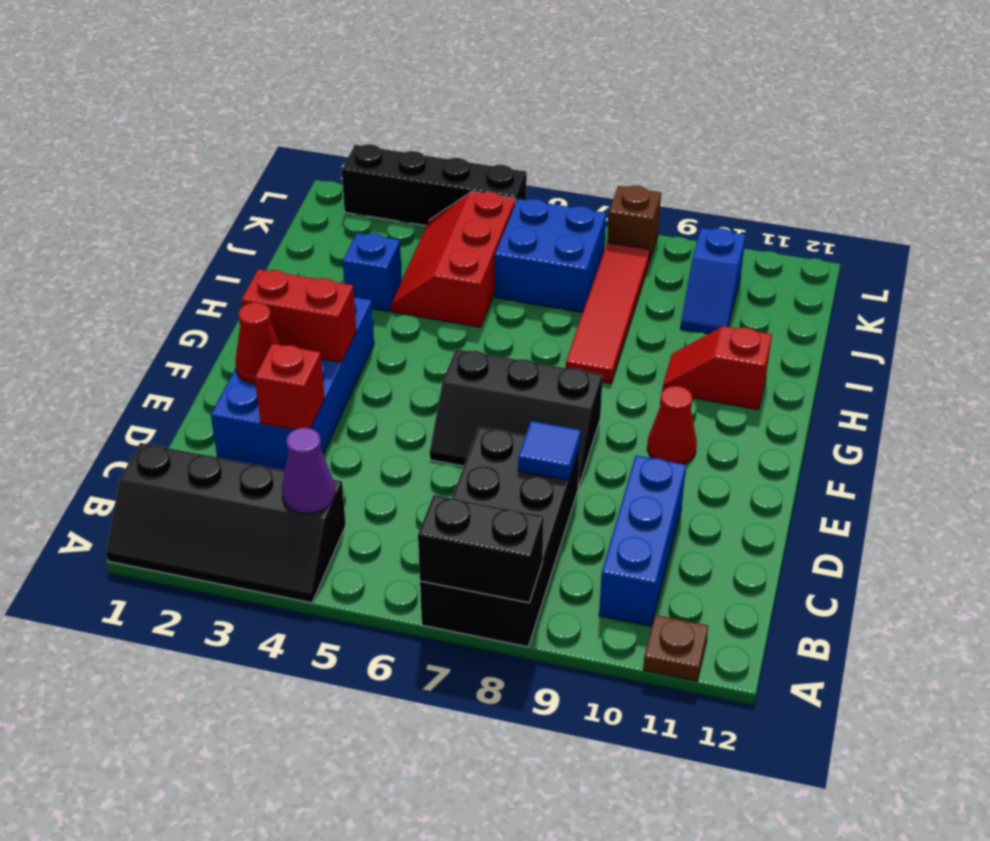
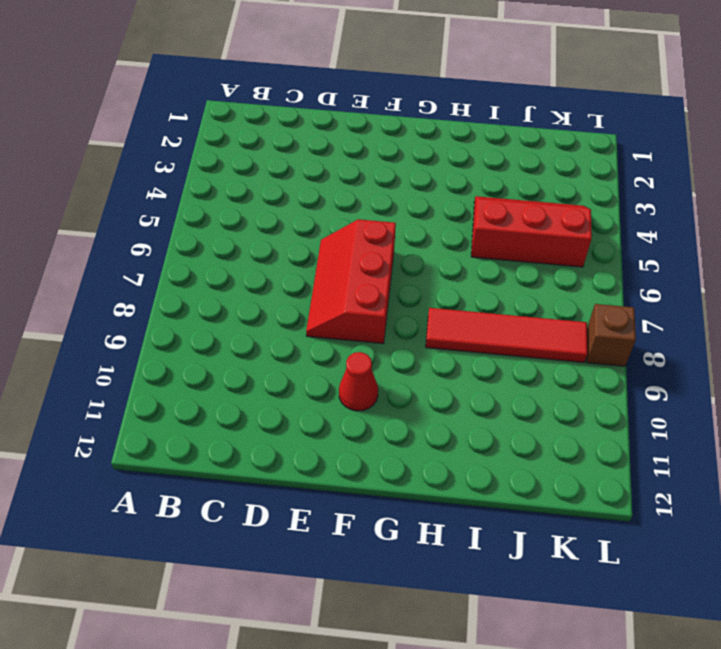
red 2x3 slope [306,219,396,344] -> black 2x3 slope [430,349,603,487]
none -> black 2x4 slope [106,443,346,603]
none -> black 2x4 brick [420,427,580,647]
none -> brown 1x1 plate [643,615,708,681]

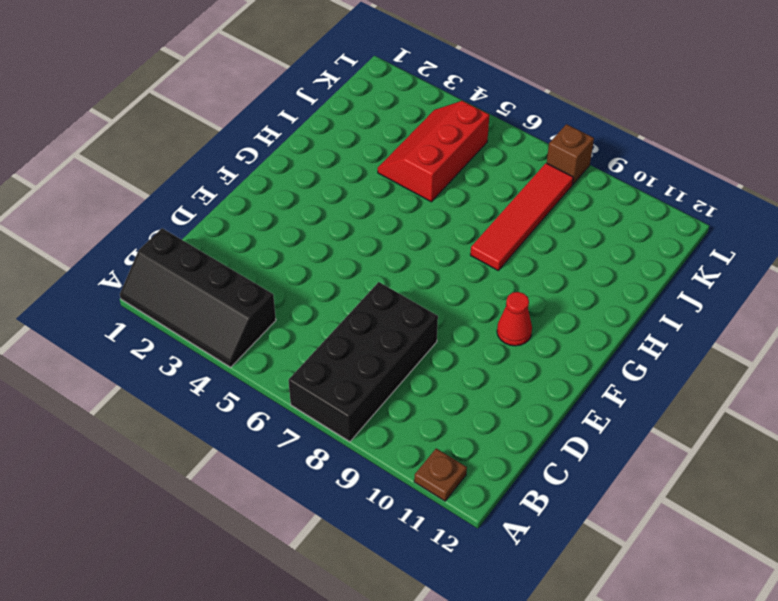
none -> blue 1x3 brick [599,456,686,626]
none -> blue 2x4 brick [211,297,374,470]
none -> black 2x3 slope [430,349,603,487]

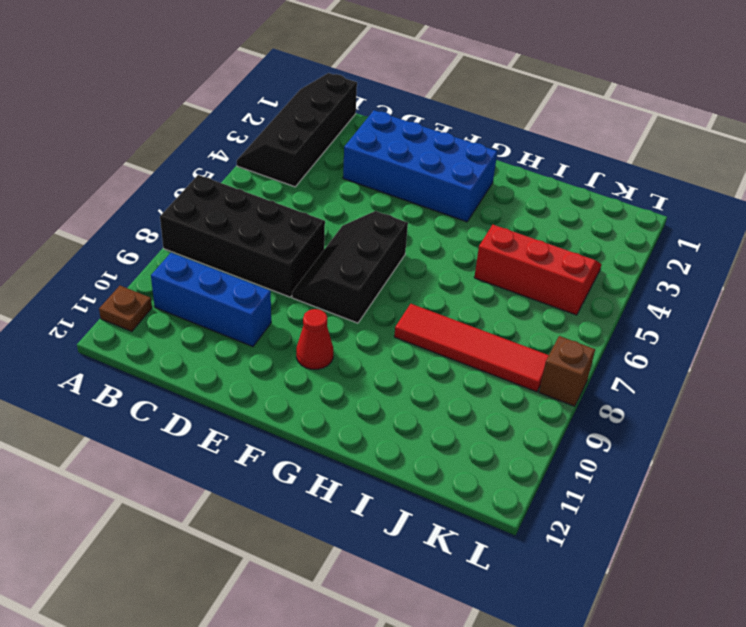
none -> red 1x2 slope [663,326,772,409]
none -> blue 1x1 brick [343,233,402,312]
none -> blue 2x2 brick [495,199,606,312]

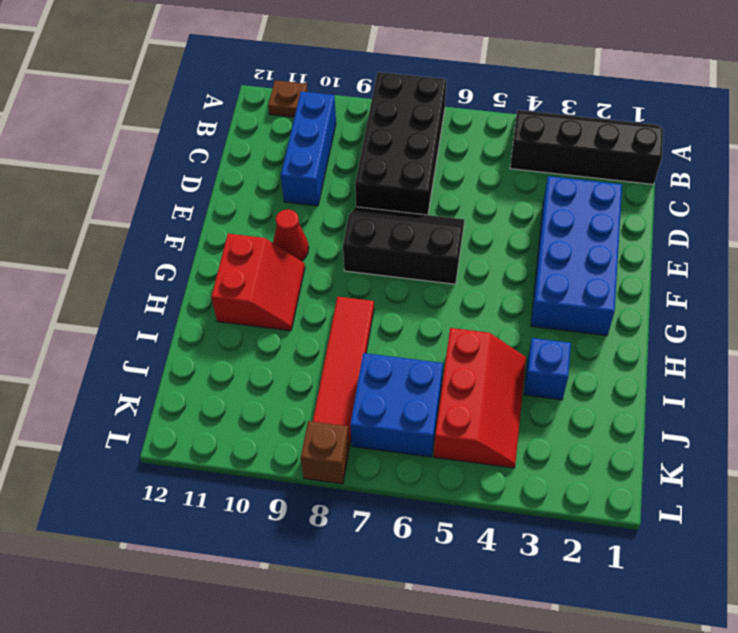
red 2x2 slope [211,234,305,331] -> red 1x2 slope [663,326,772,409]
none -> blue 1x2 slope [680,228,746,334]
none -> black 1x4 brick [342,144,527,226]
none -> black 1x2 brick [418,495,544,603]

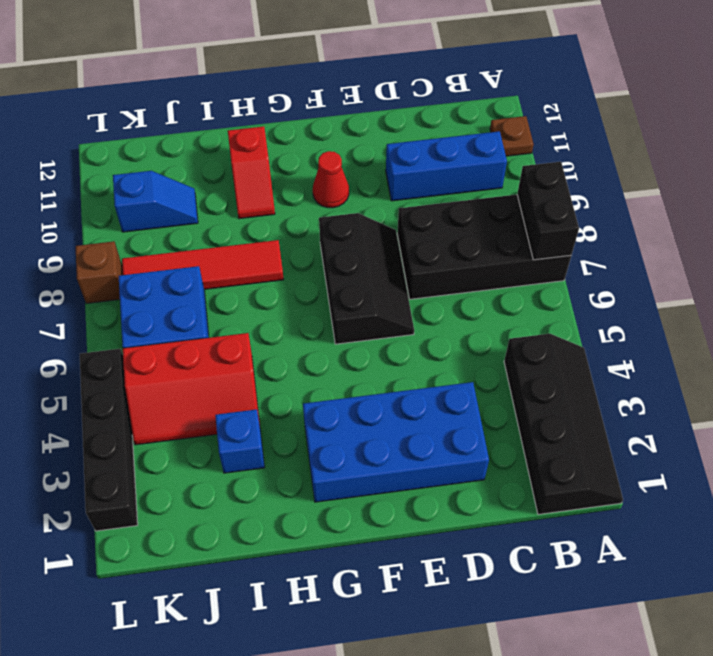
none -> purple 1x1 cone [282,428,335,514]
none -> red 1x1 brick [255,344,325,430]
none -> blue 1x1 tile [518,421,581,480]

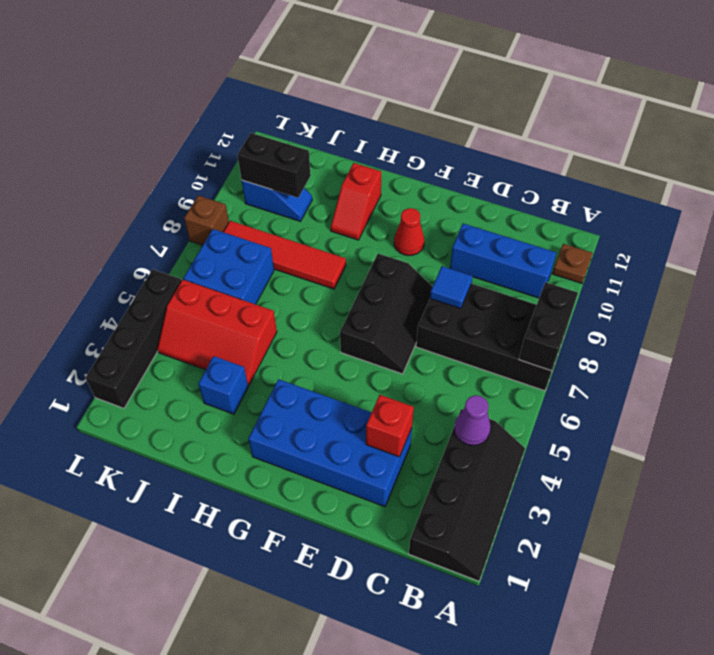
black 1x2 brick [237,133,311,198] -> none
none -> red 1x1 cone [235,302,280,384]
none -> red 1x2 brick [241,269,356,362]

